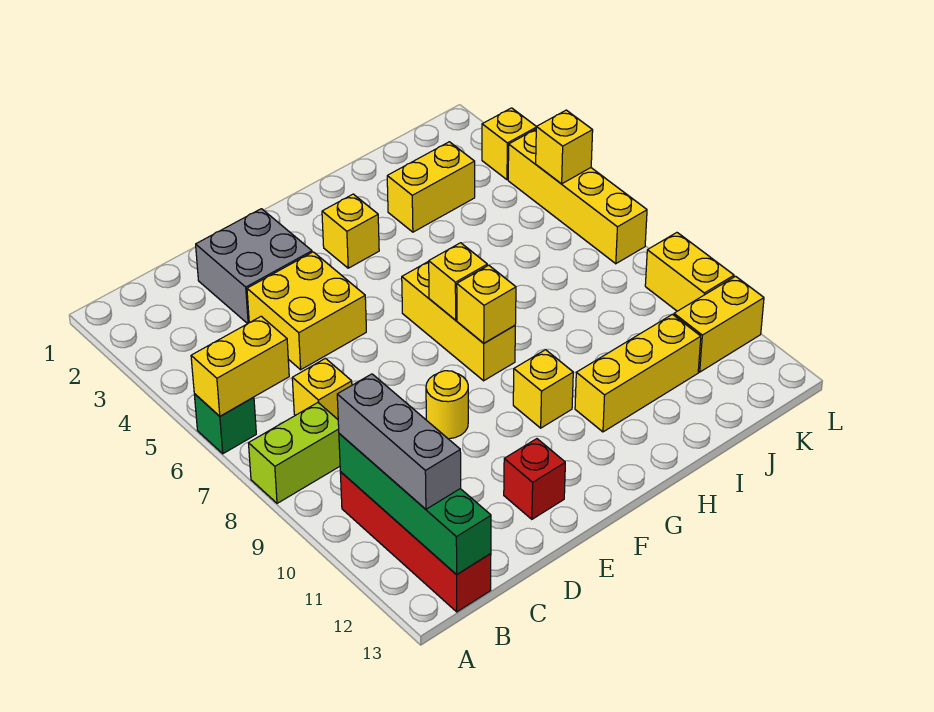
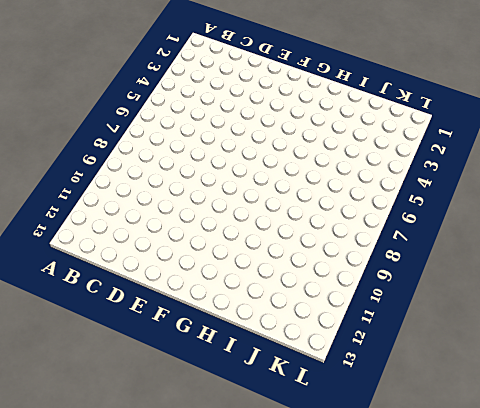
none -> green 1x1 brick [194,394,256,454]
none -> lime 1x2 brick [249,403,340,503]
none -> red 1x4 brick [340,472,491,612]

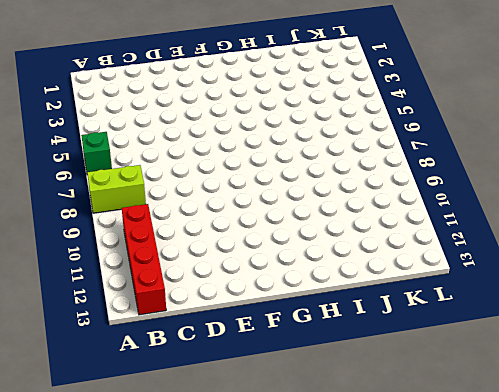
none -> yellow 1x1 brick [292,358,352,419]
none -> grey 2x2 brick [196,209,312,324]
none -> yellow 2x2 brick [247,252,366,370]

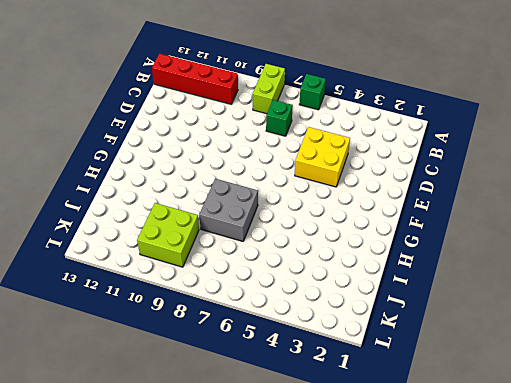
green 1x1 brick [266,100,293,136] -> yellow 1x1 brick [292,358,352,419]
grey 2x2 brick [199,179,258,241] -> grey 2x2 brick moved to [196,209,312,324]
lime 2x2 brick [137,203,199,267] -> none
none -> yellow 1x1 round brick [426,371,468,439]
none -> red 1x1 brick [504,439,565,519]
none -> yellow 1x1 brick [322,194,379,268]

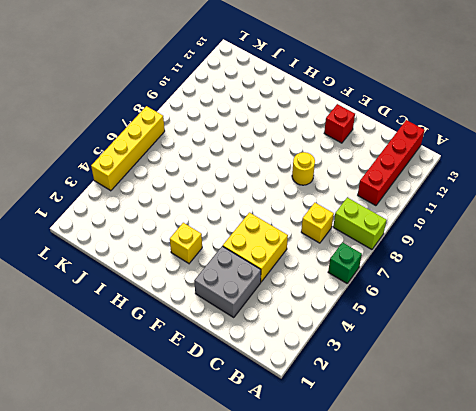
none -> yellow 1x3 brick [402,261,515,381]
none -> yellow 1x1 brick [513,350,573,428]
none -> yellow 1x3 brick [575,314,701,432]

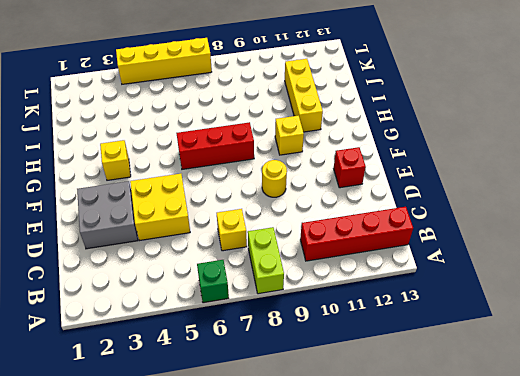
red 1x3 brick [176,122,254,169] -> yellow 1x3 brick [402,261,515,381]
none -> yellow 1x2 brick [387,142,475,232]
none -> yellow 1x2 brick [674,276,764,372]
none -> yellow 1x1 brick [482,108,536,180]

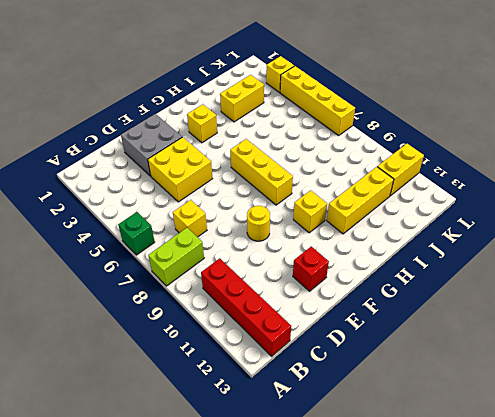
none -> yellow 1x2 brick [645,233,734,311]
none -> yellow 1x2 brick [191,316,289,416]
none -> green 1x4 brick [339,434,491,575]

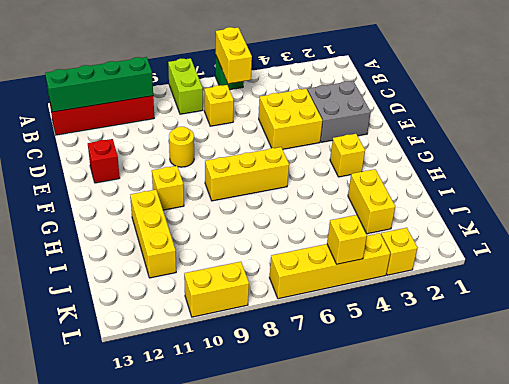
none -> yellow 1x2 brick [674,276,764,372]
none -> yellow 1x1 brick [429,243,487,320]
none -> yellow 1x1 brick [457,265,516,343]

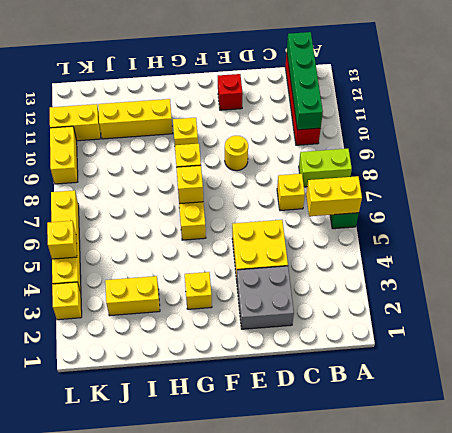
none -> grey 1x3 brick [337,374,461,509]

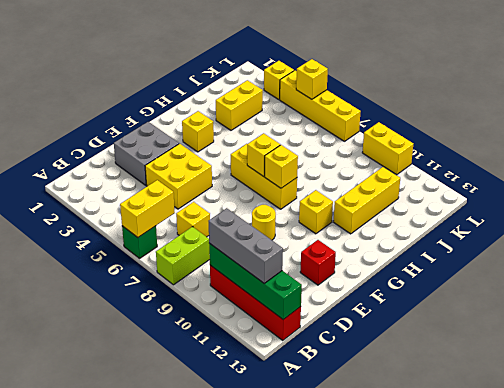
none -> yellow 1x2 brick [674,276,764,372]

